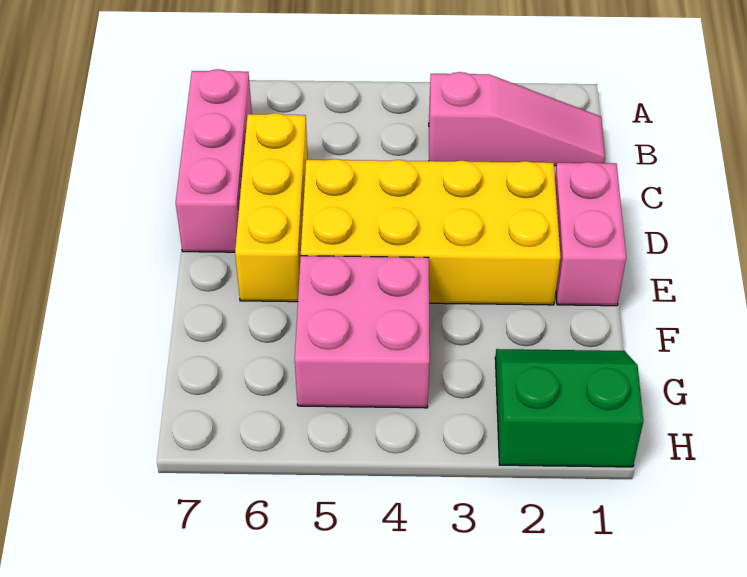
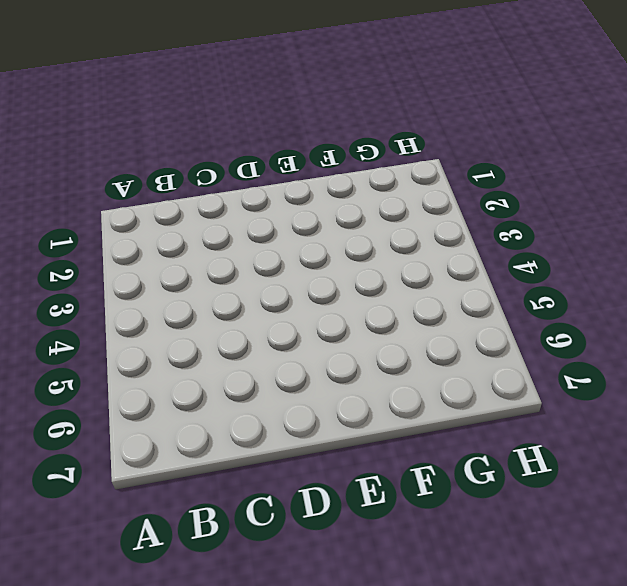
none -> pink 1x3 slope [429,72,605,166]
none -> pink 1x3 brick [176,69,252,252]

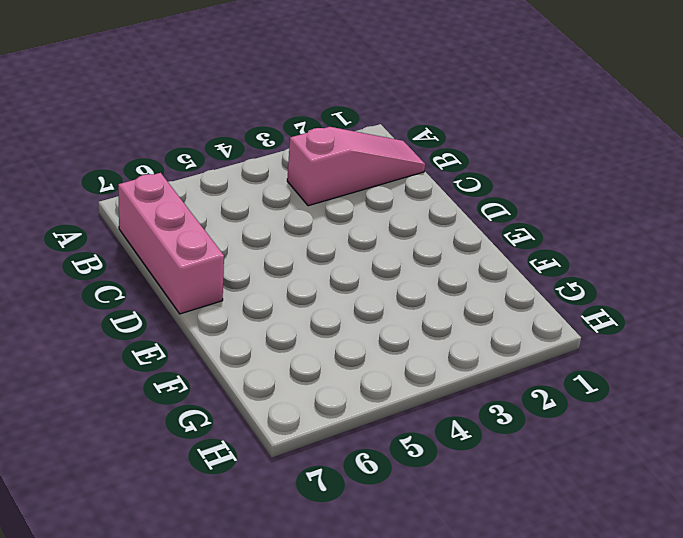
none -> yellow 1x3 brick [235,113,308,302]
none -> pink 1x2 brick [555,162,626,306]

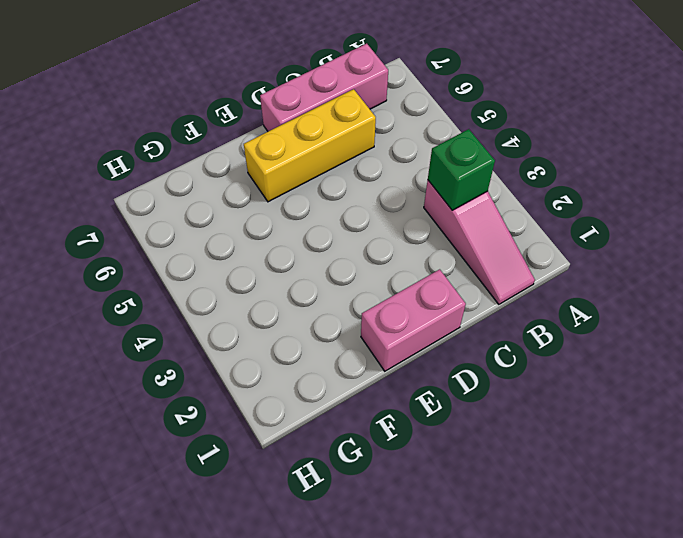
green 1x1 brick [428,129,495,210] -> none
none -> yellow 2x4 brick [301,159,561,305]
none -> pink 2x2 brick [295,256,430,408]

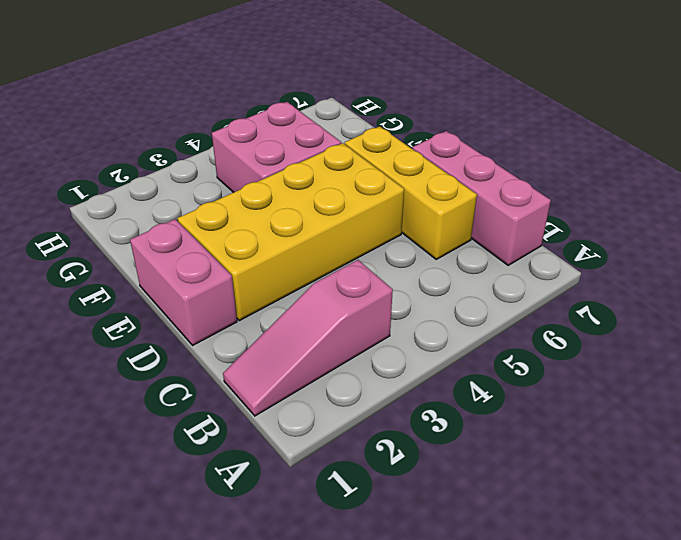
none -> green 2x2 slope [495,349,643,467]

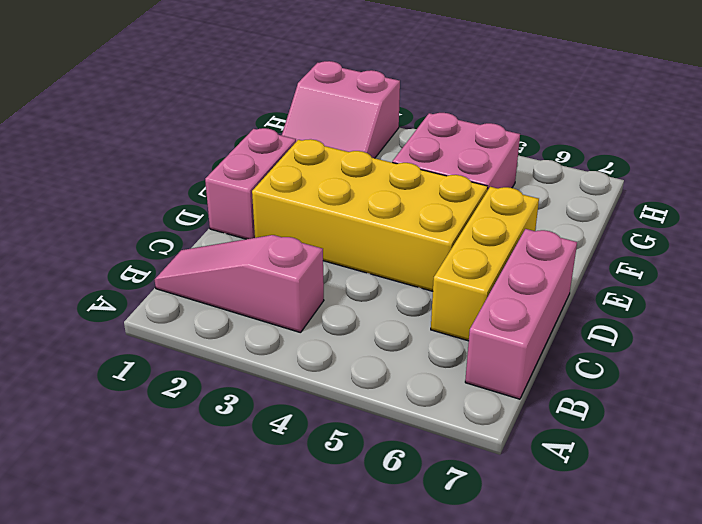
pink 2x2 slope [282,61,400,158] -> green 2x2 slope [495,349,643,467]

